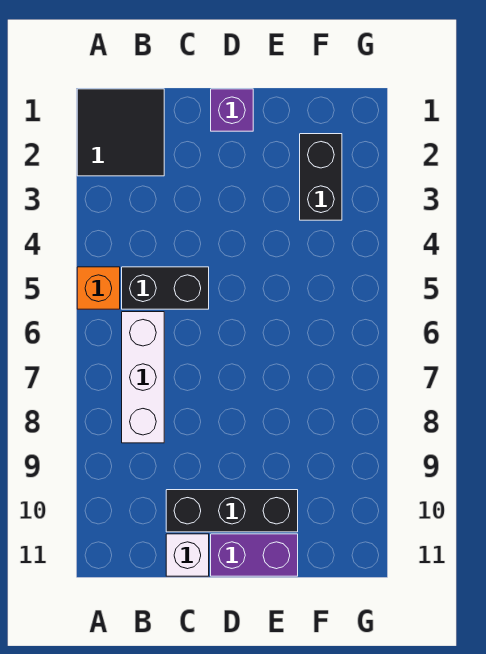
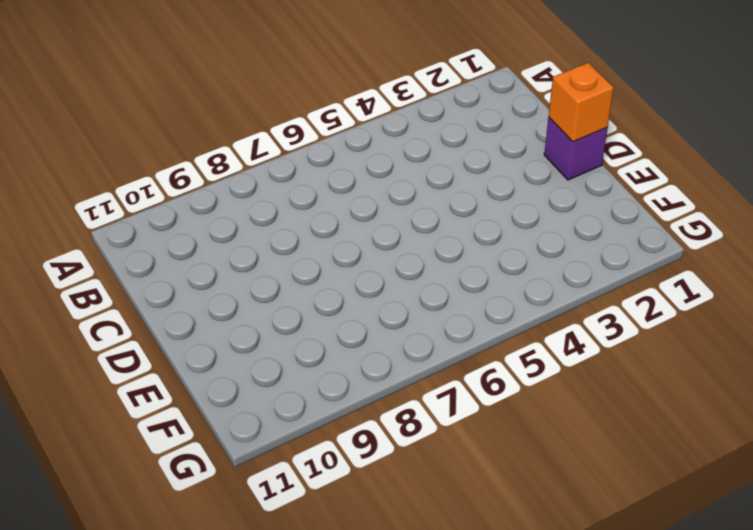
orange 1x1 brick [549,63,614,142] -> orange 1x1 brick moved to [77,267,120,309]
none -> black 2x2 tile [77,89,164,176]
none -> black 1x2 brick [122,267,209,309]

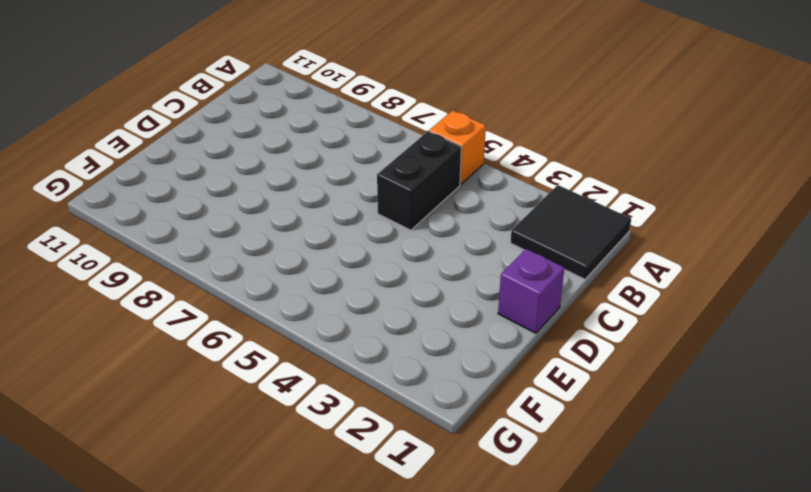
none -> white 1x3 brick [122,312,164,443]
none -> black 1x3 brick [166,490,298,532]

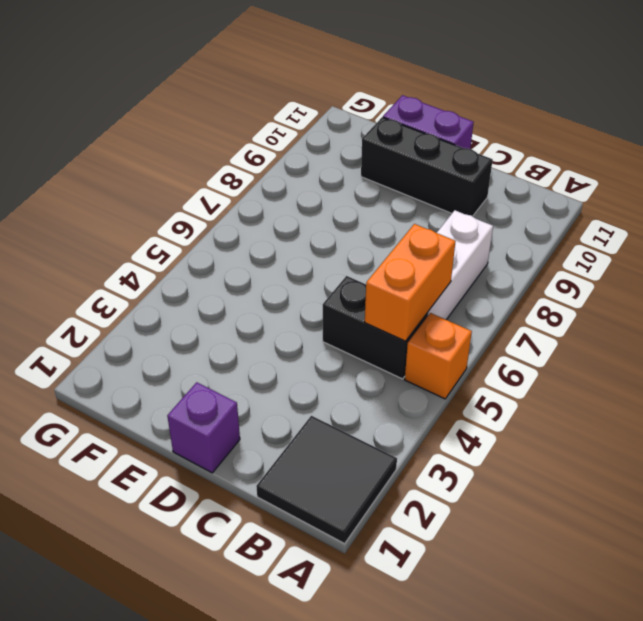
orange 1x2 brick [365,224,456,341] -> none
none -> white 1x1 brick [166,534,209,576]
none -> black 1x2 brick [300,134,342,220]

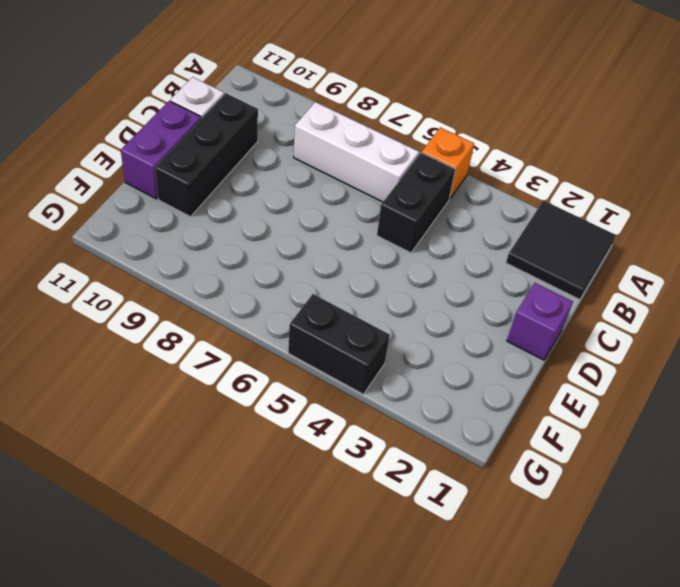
black 1x2 brick [288,294,390,394] -> black 1x2 brick moved to [300,134,342,220]

